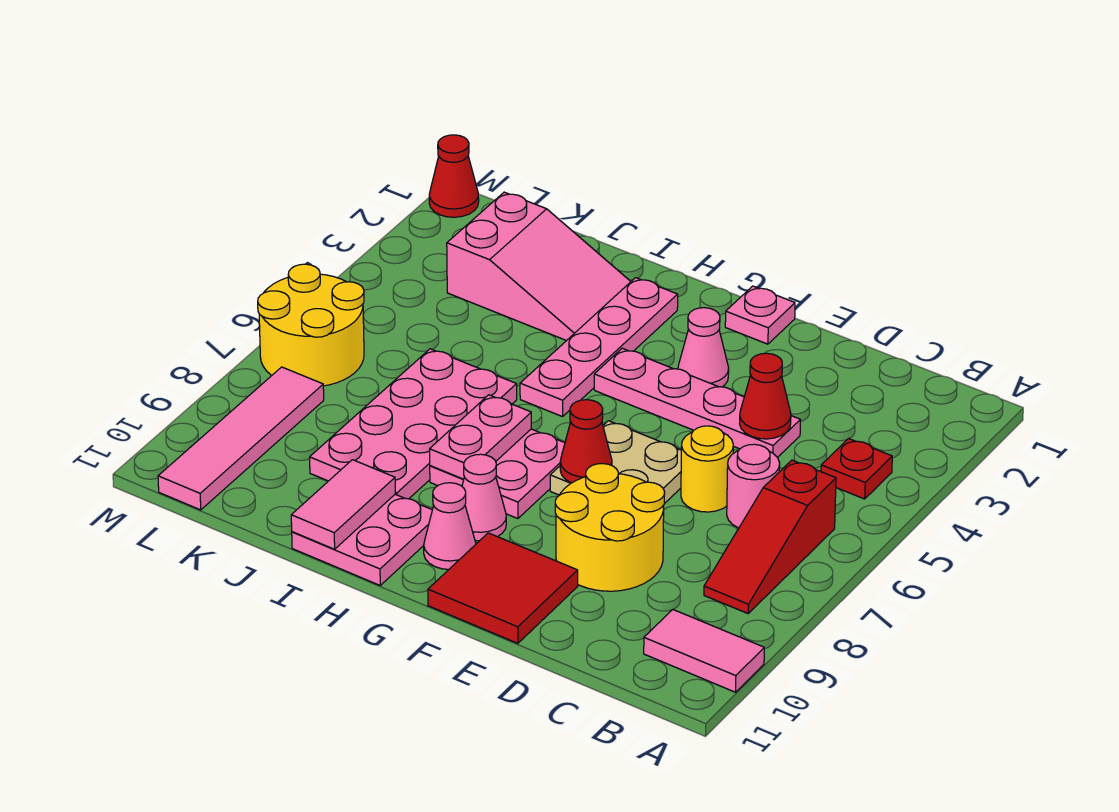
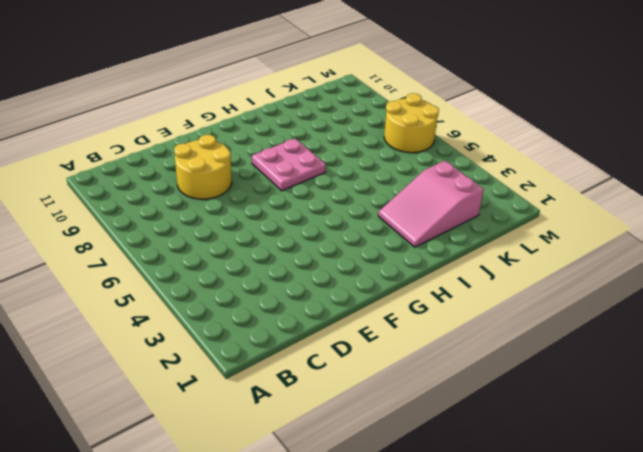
none -> pink 1x2 tile [644,610,764,692]
none -> red 1x1 plate [821,439,892,499]
none -> red 1x3 slope [704,460,836,613]

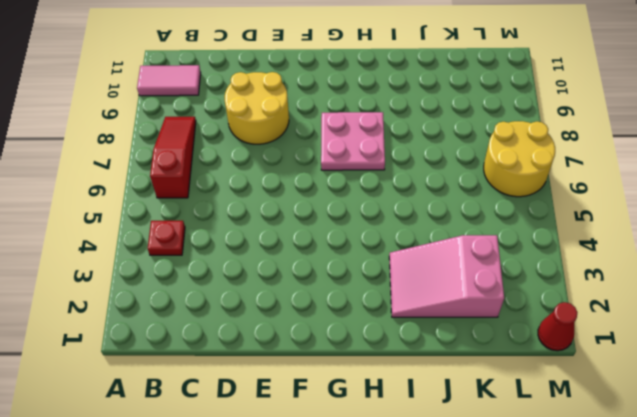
none -> pink 1x1 round brick [727,444,780,528]
none -> pink 1x4 plate [594,348,800,458]
none -> yellow 1x1 round brick [681,426,733,512]

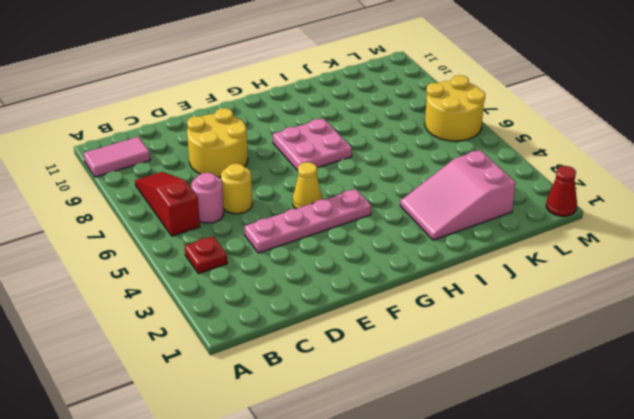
yellow 1x1 cone [293,162,322,209] -> none
none -> tan 2x2 plate [550,421,681,504]
none -> red 2x2 tile [428,533,578,643]
none -> pink 1x1 plate [725,286,795,344]

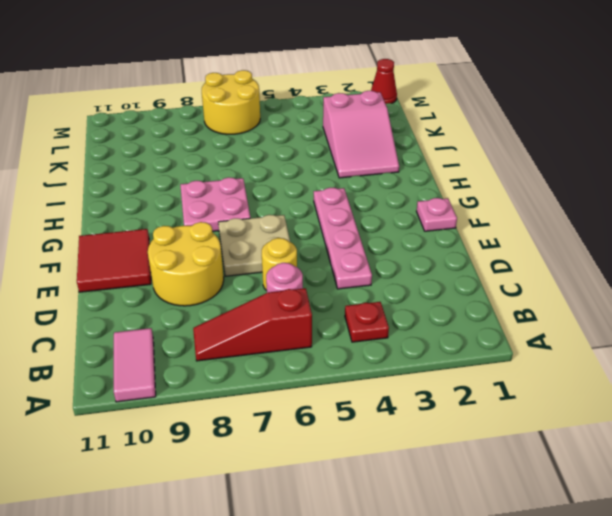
none -> pink 1x1 cone [678,308,729,387]
none -> pink 1x1 cone [462,454,506,541]
none -> pink 1x1 cone [424,483,476,569]

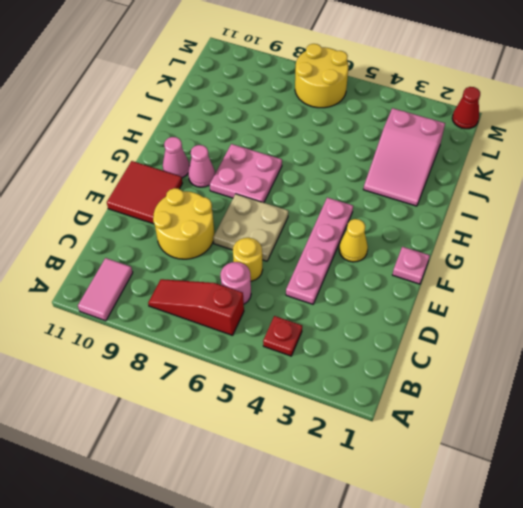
yellow 1x1 cone [339,219,368,262] -> pink 1x1 cone [678,308,729,387]
none -> pink 1x4 plate [520,278,678,417]
none -> pink 2x2 plate [292,494,432,585]
none -> pink 2x4 plate [310,349,517,499]

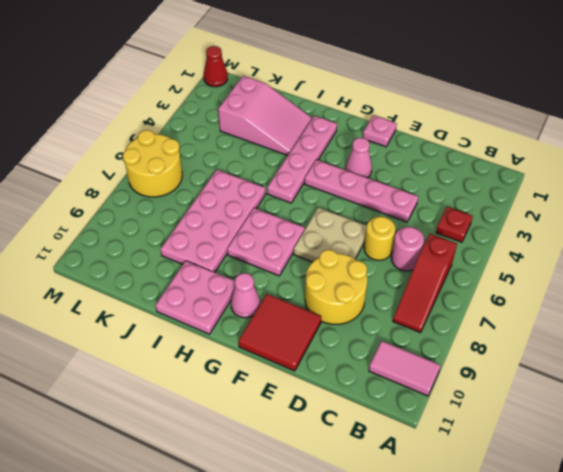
none -> pink 1x1 cone [462,454,506,541]
none -> pink 1x4 tile [158,367,324,510]
none -> red 1x1 cone [740,353,791,439]

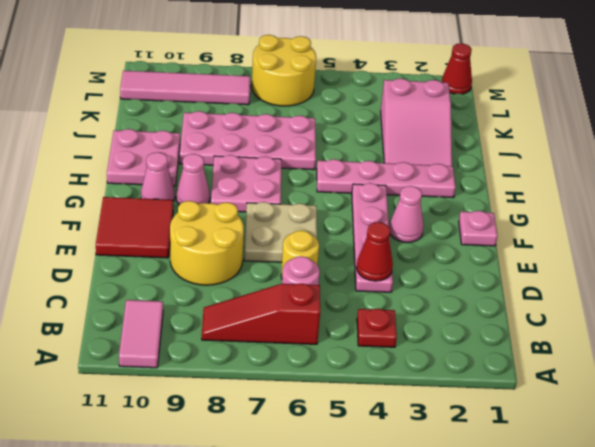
none -> red 1x1 cone [560,400,612,483]
none -> pink 1x2 plate [430,395,531,479]
none -> pink 1x2 tile [291,460,395,549]

